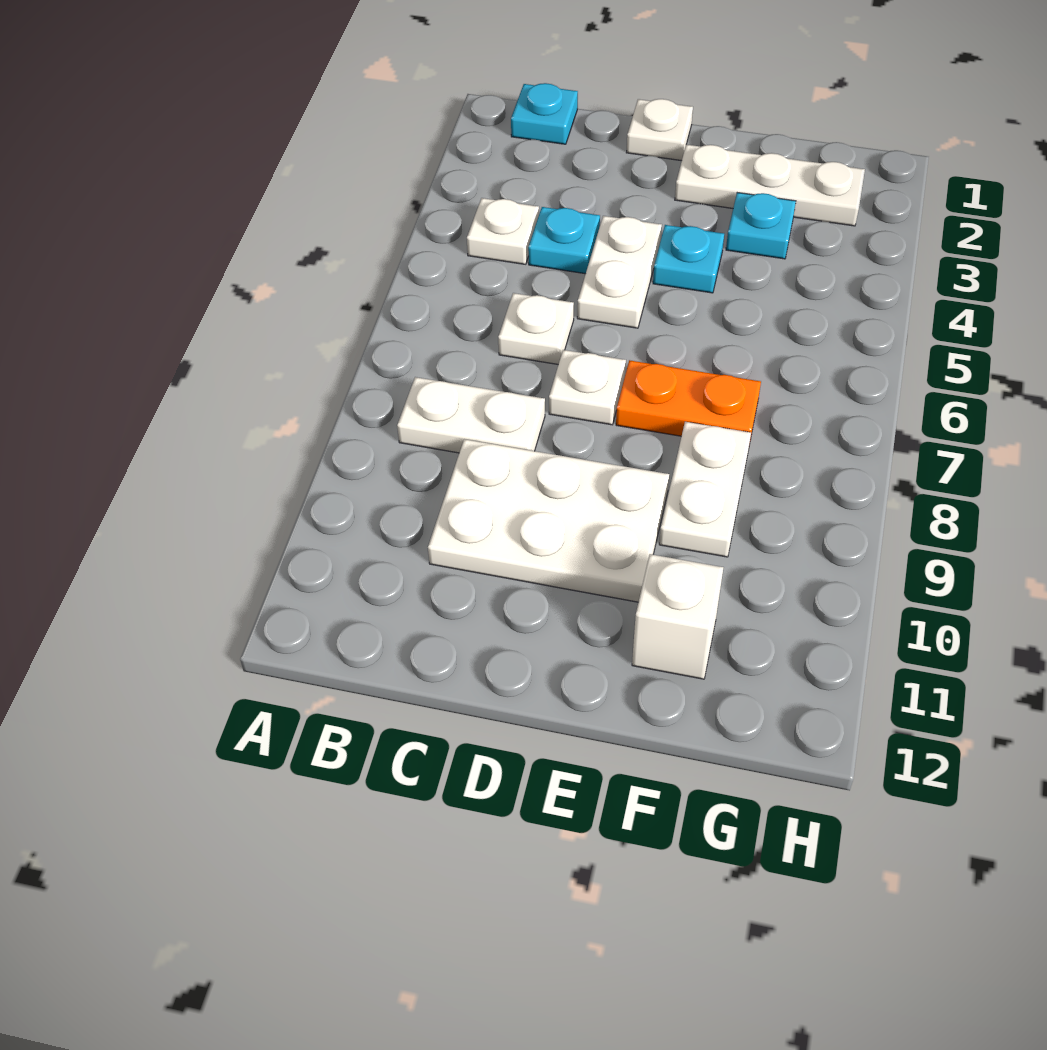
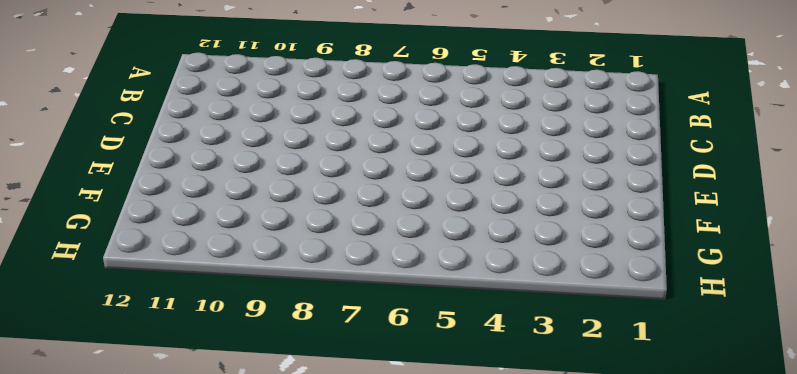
none -> cyan 1x1 plate [511,83,578,144]
none -> white 1x1 plate [467,198,539,264]
none -> white 1x2 plate [397,377,545,453]

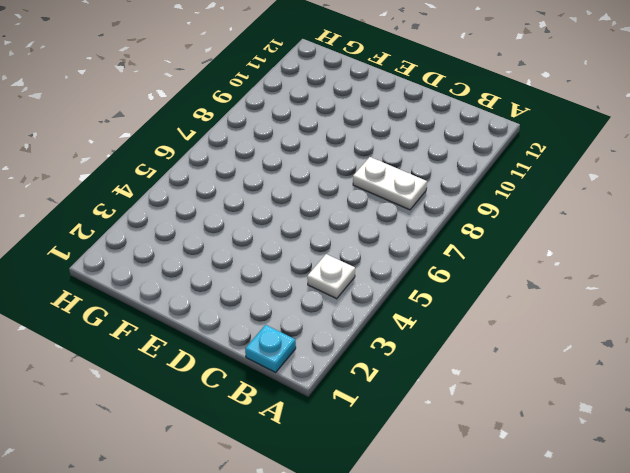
none -> cyan 1x1 plate [528,207,600,274]
none -> white 1x1 plate [498,293,574,364]
none -> white 2x3 plate [428,439,669,602]

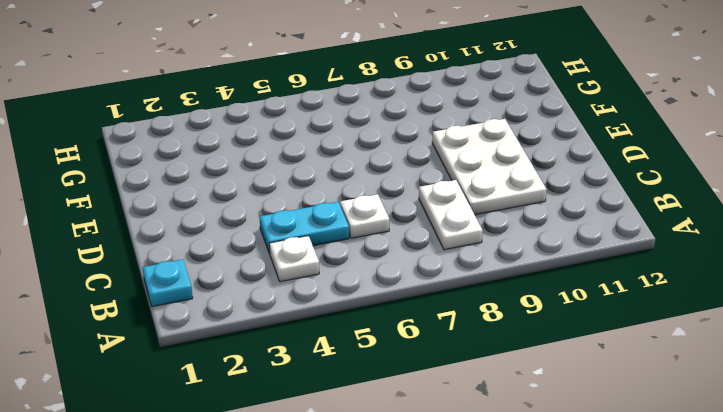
cyan 1x2 plate [260,202,349,254] -> cyan 1x1 plate [528,207,600,274]
none -> white 1x1 plate [626,99,693,161]
none -> white 1x2 plate [577,216,662,328]
none -> white 1x1 plate [549,350,626,425]

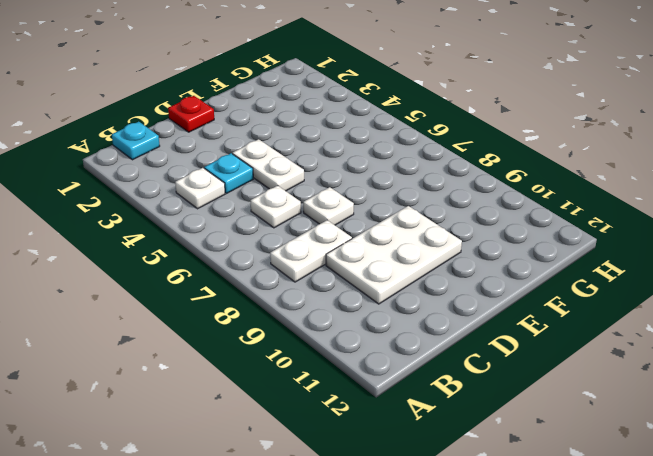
red 1x1 plate [168,96,214,132] -> white 1x1 plate [626,99,693,161]
none -> white 1x3 plate [675,145,865,226]
none -> cyan 1x1 plate [653,225,724,293]
none -> orange 1x2 plate [616,360,761,440]

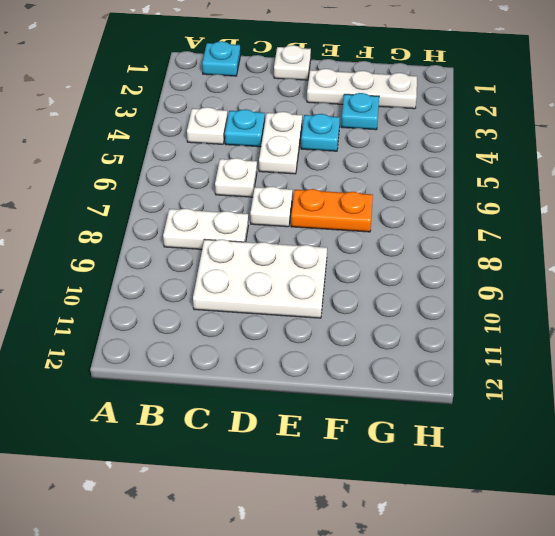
none -> white 1x2 plate [659,422,751,557]
none -> white 1x1 brick [632,554,723,679]

